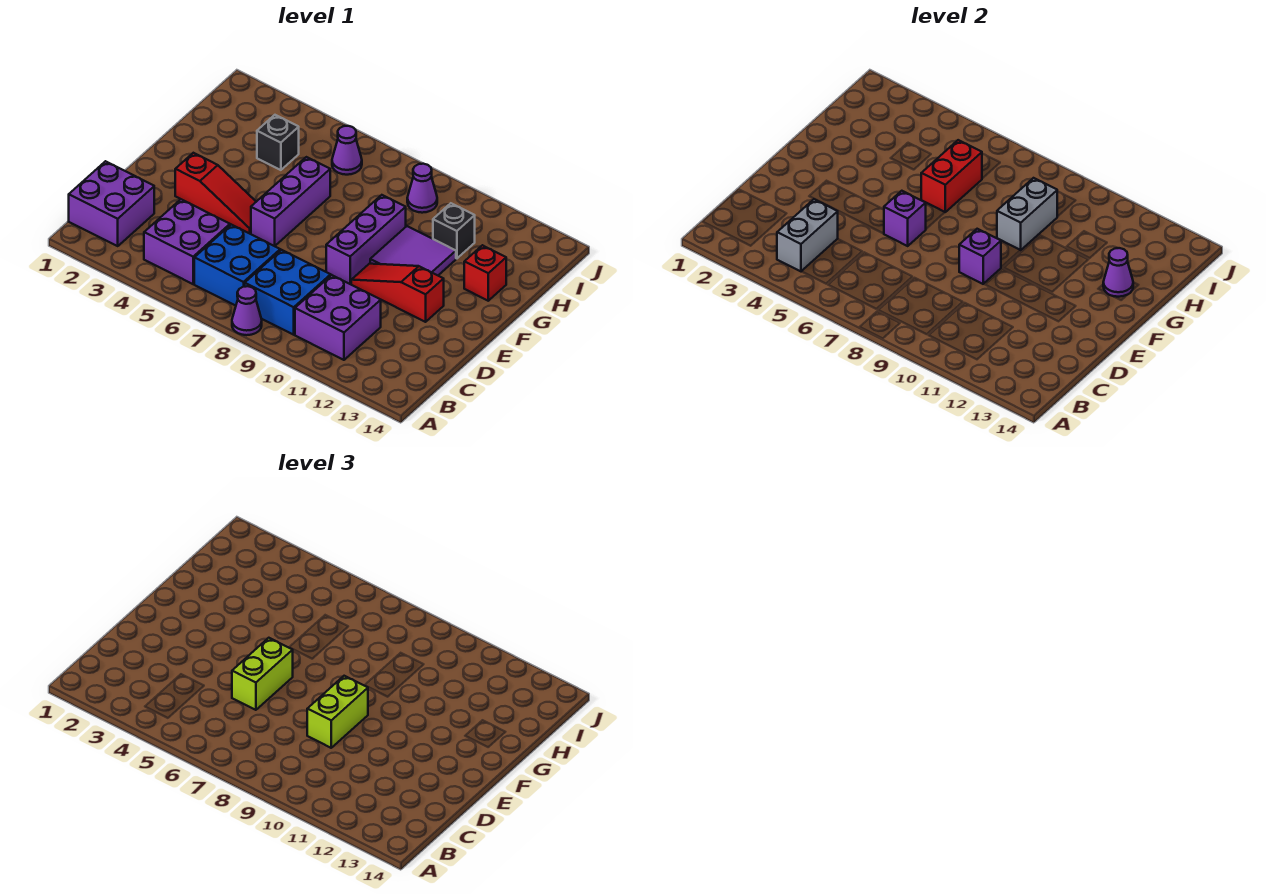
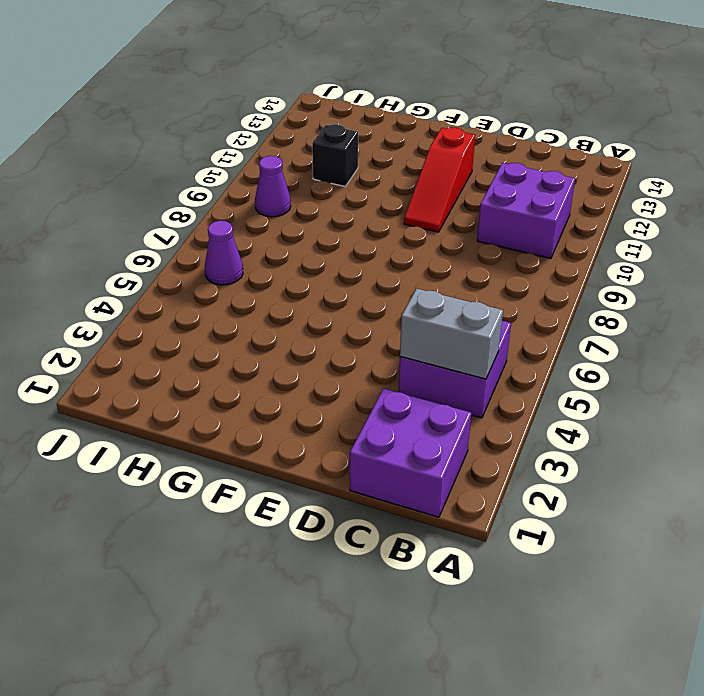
none -> purple 1x1 cone [232,286,262,335]
none -> blue 2x2 brick [194,225,280,306]
none -> blue 2x2 brick [245,250,331,335]

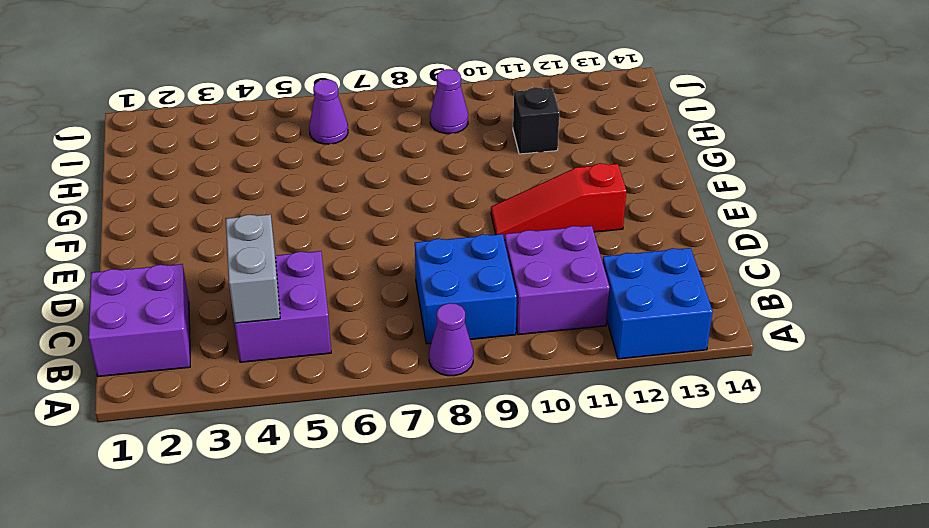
blue 2x2 brick [603,248,713,359] -> blue 2x2 brick moved to [194,225,280,306]
none -> red 1x3 slope [175,153,256,233]
none -> purple 1x3 brick [251,157,330,246]
none -> purple 1x3 brick [326,195,406,284]

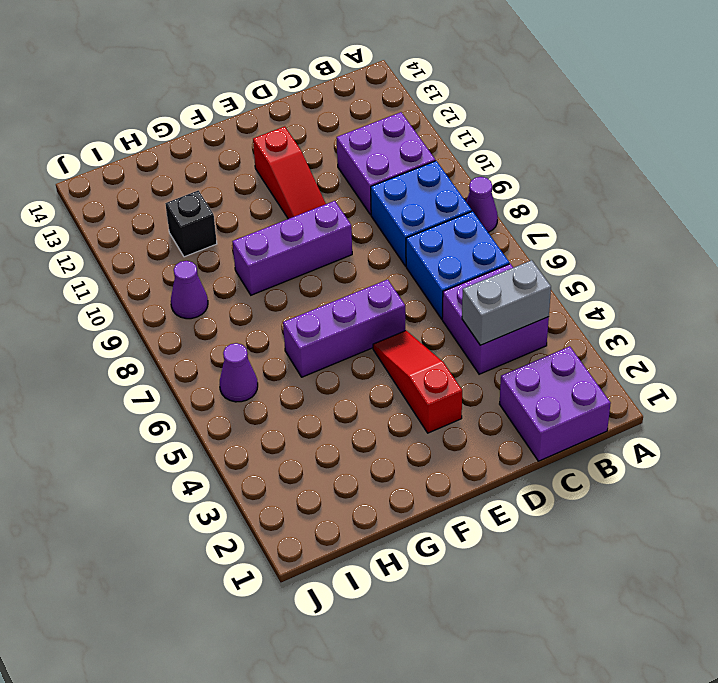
none -> purple 2x2 tile [370,226,456,275]
none -> red 1x1 brick [464,245,506,301]
none -> black 1x1 brick [257,115,299,170]

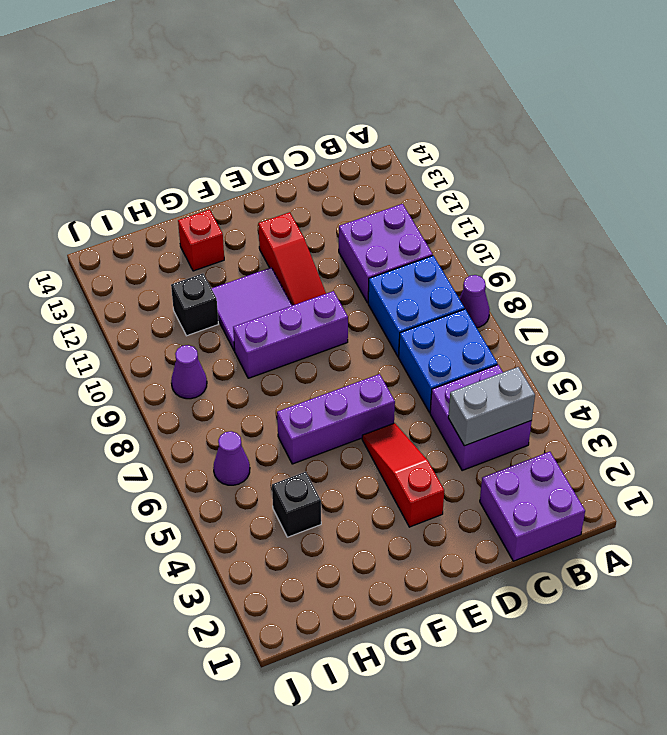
none -> purple 1x1 brick [884,191,926,246]
none -> purple 1x1 brick [959,229,1001,284]
none -> red 1x2 brick [921,140,982,212]

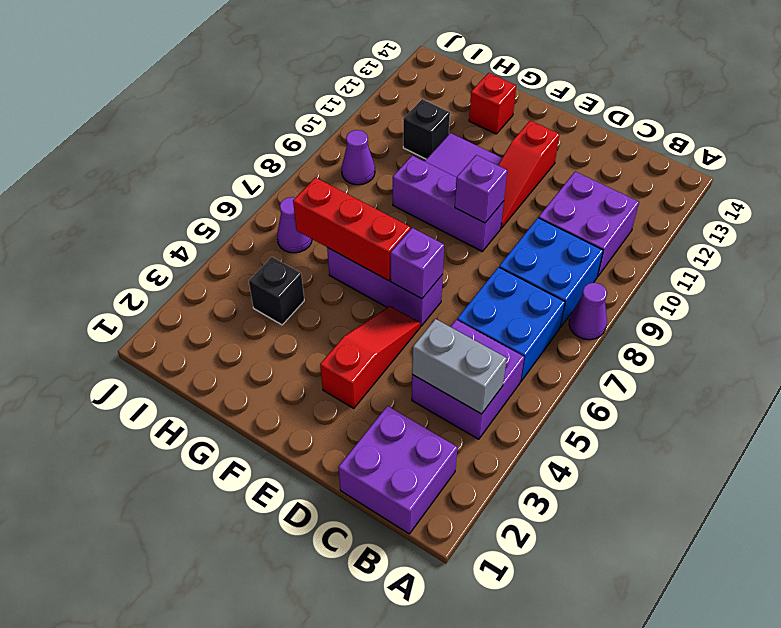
red 1x3 brick [293,178,411,281] -> red 1x2 brick [921,140,982,212]
none -> grey 1x2 brick [997,178,1057,250]
none -> purple 1x1 cone [1103,248,1133,297]
none -> lime 1x2 brick [232,638,293,710]

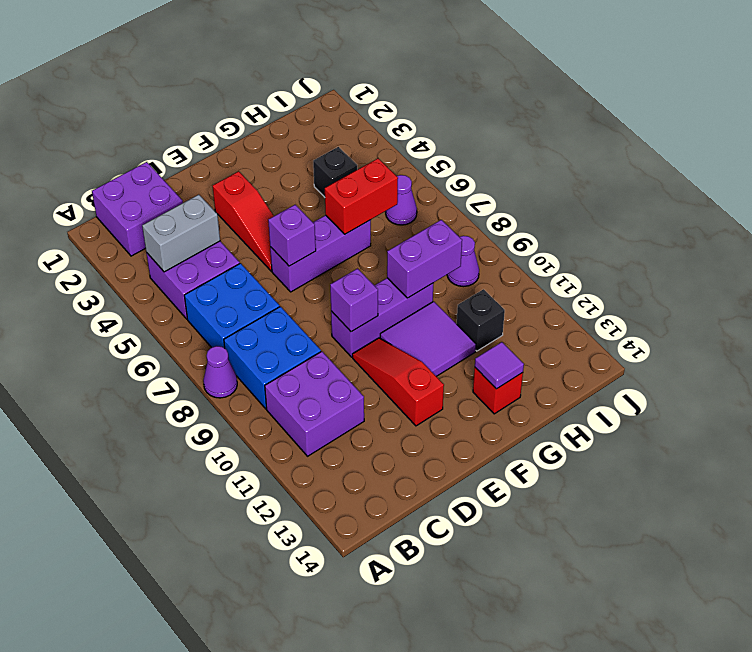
purple 1x2 brick [387,220,462,298] -> grey 1x2 brick [997,178,1057,250]
purple 1x1 tile [475,342,524,389] -> purple 1x1 cone [1103,248,1133,297]
none -> lime 1x2 brick [232,638,293,710]
none -> lime 1x2 brick [307,676,368,748]

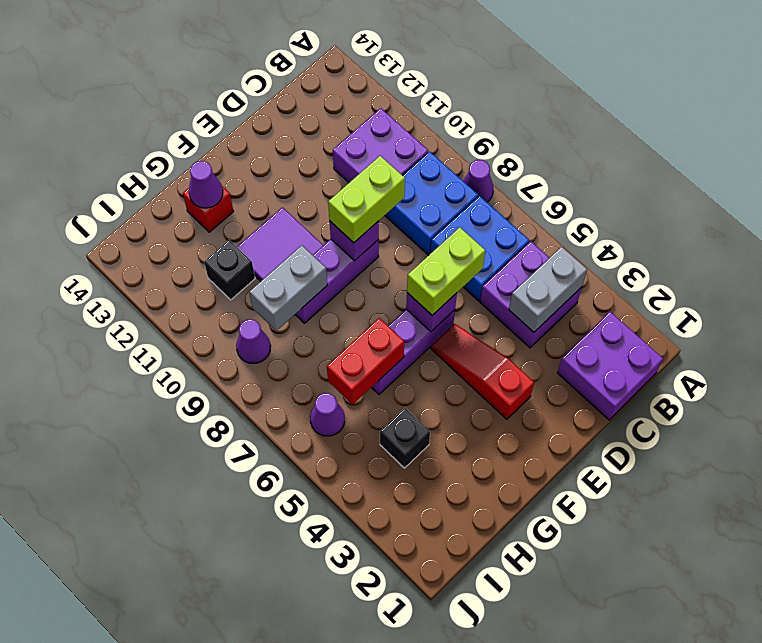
none -> red 1x3 slope [351,264,444,322]

